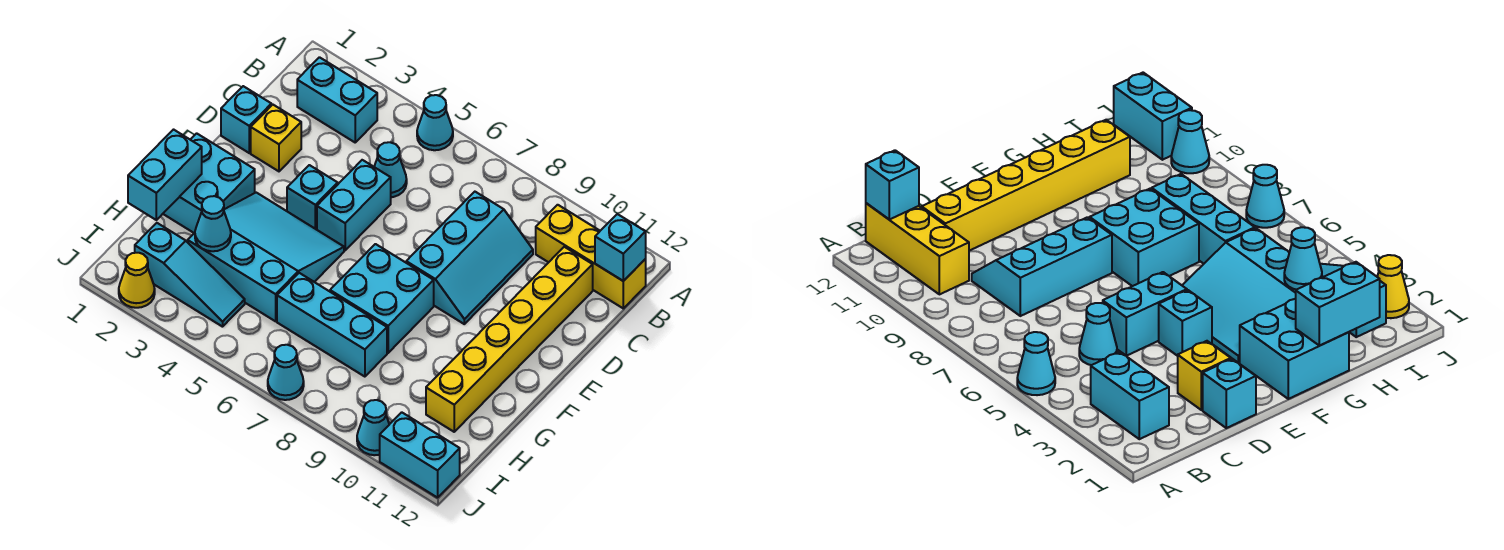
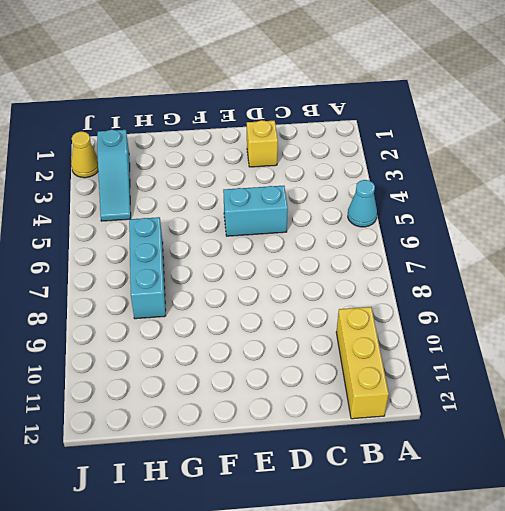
none -> cyan 1x2 brick [297,57,377,142]
none -> cyan 1x1 cone [374,142,407,197]
none -> cyan 2x3 slope [406,192,533,324]

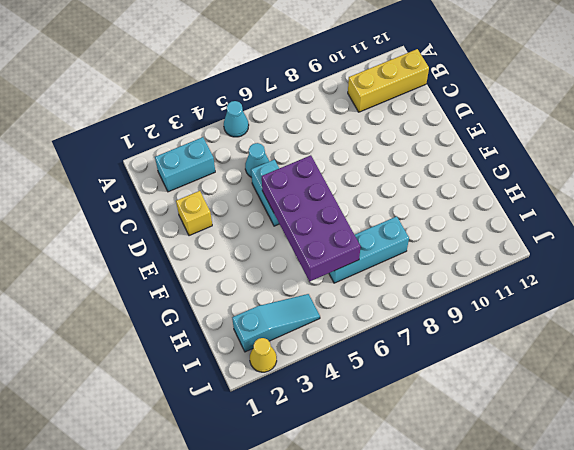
purple 2x4 brick [262,155,361,282] -> none
none -> cyan 2x3 slope [406,192,533,324]
none -> yellow 1x6 brick [426,247,593,432]
none -> cyan 1x1 brick [221,86,271,153]

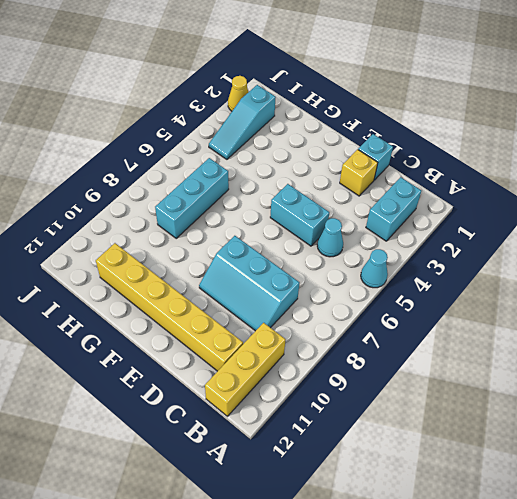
none -> cyan 1x1 brick [287,165,338,230]
none -> cyan 2x2 brick [163,133,255,233]
none -> cyan 3x3 slope [188,193,344,321]

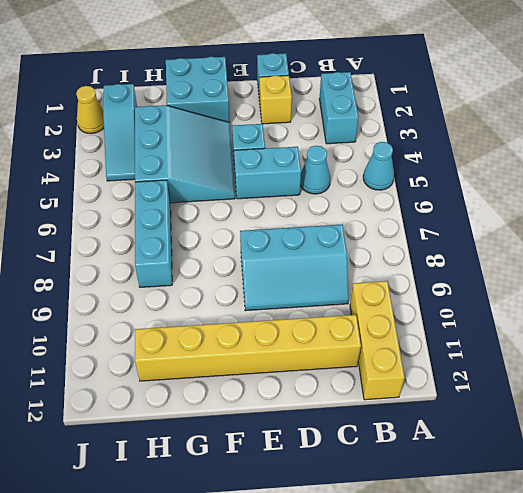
none -> cyan 2x2 brick [330,244,434,353]
none -> cyan 1x1 cone [268,345,304,400]
none -> cyan 1x1 cone [357,400,389,455]

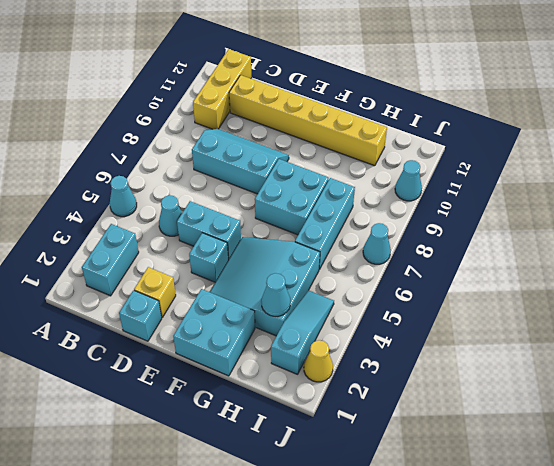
none -> cyan 1x2 brick [380,412,460,498]
none -> cyan 1x1 brick [595,214,646,281]
none -> cyan 1x2 brick [128,130,202,220]

